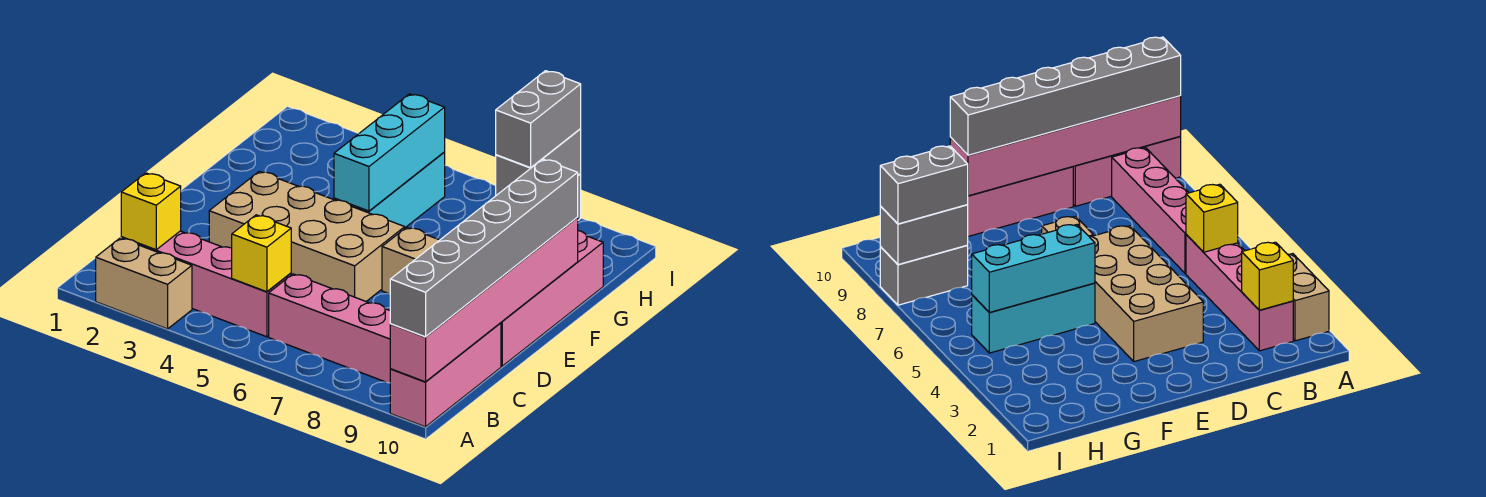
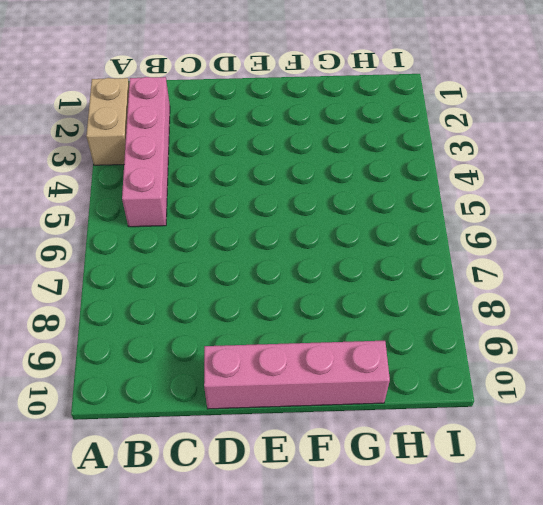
none -> pink 1x3 brick [390,323,501,427]
none -> pink 1x4 brick [269,274,390,383]
none -> tan 2x4 brick [209,171,405,301]

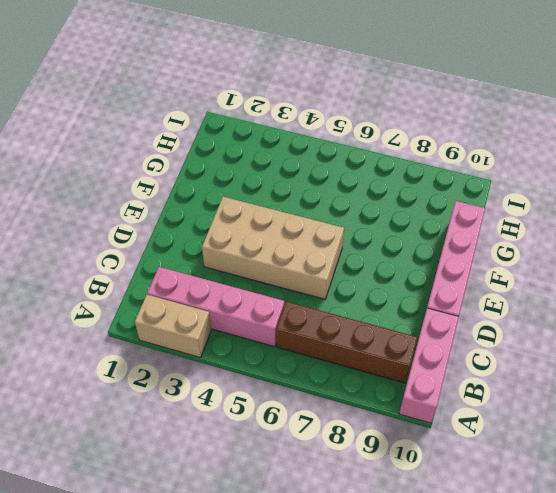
brown 1x4 brick [276,301,417,383] -> pink 1x4 brick [269,274,390,383]
none -> tan 1x1 brick [382,227,439,294]
none -> cyan 1x3 brick [334,152,445,228]
none -> grey 1x2 brick [880,245,968,305]

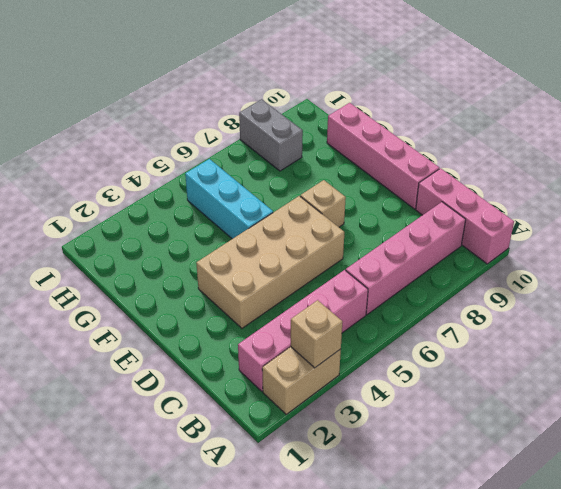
tan 1x1 brick [291,300,342,368] -> none
none -> pink 1x6 brick [390,218,578,382]
none -> yellow 1x1 brick [121,173,181,250]
none -> yellow 1x1 brick [232,215,291,292]

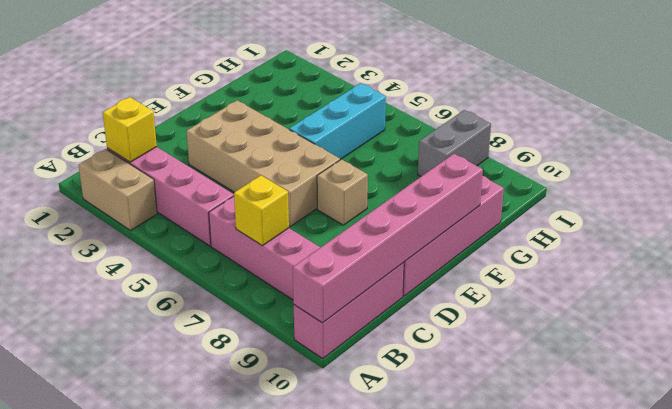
yellow 1x1 brick [234,176,289,246] -> yellow 1x1 brick moved to [232,215,291,292]
none -> cyan 1x3 brick [334,94,445,211]
none -> grey 1x2 brick [496,129,581,195]
none -> grey 1x6 brick [390,159,578,337]

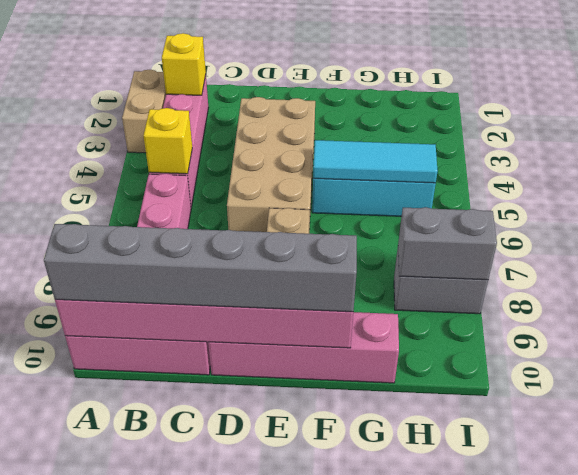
cyan 1x3 tile [313,140,438,183] -> cyan 1x3 brick [334,94,445,211]
none -> grey 1x2 brick [496,71,581,168]

